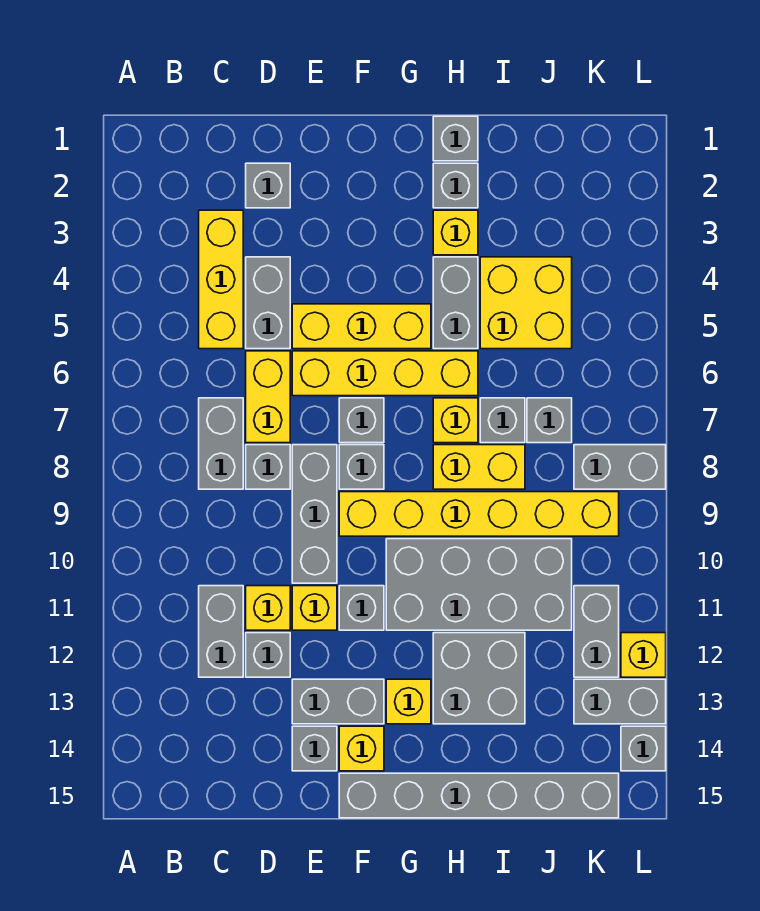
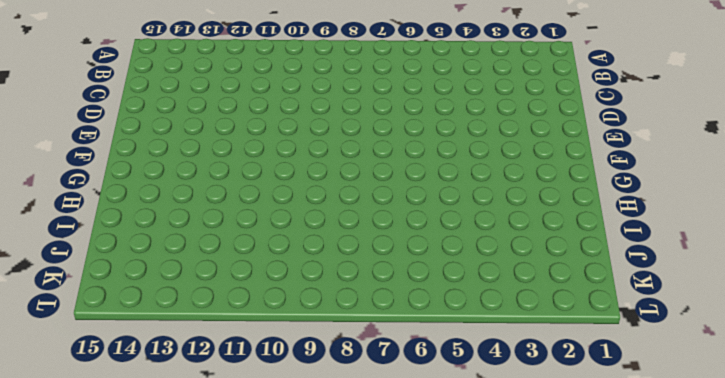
none -> yellow 1x3 brick [199,210,243,349]
none -> grey 1x2 brick [199,398,243,489]
none -> grey 1x2 brick [199,586,243,677]
none -> grey 1x1 brick [246,163,290,208]

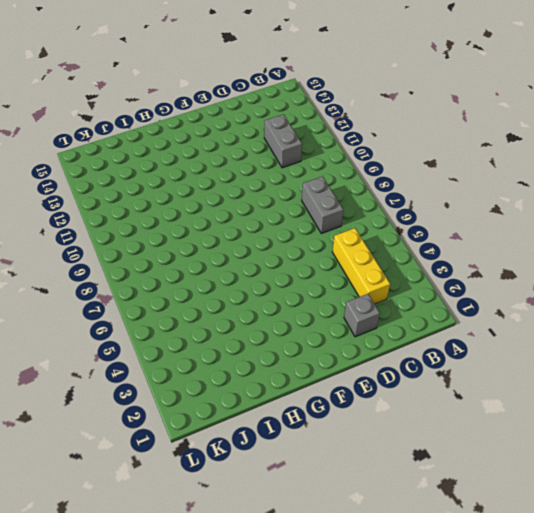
none -> grey 1x2 brick [246,257,290,349]
none -> yellow 1x2 brick [246,351,290,443]
none -> grey 1x1 brick [246,445,290,489]
none -> yellow 1x1 brick [246,586,290,630]

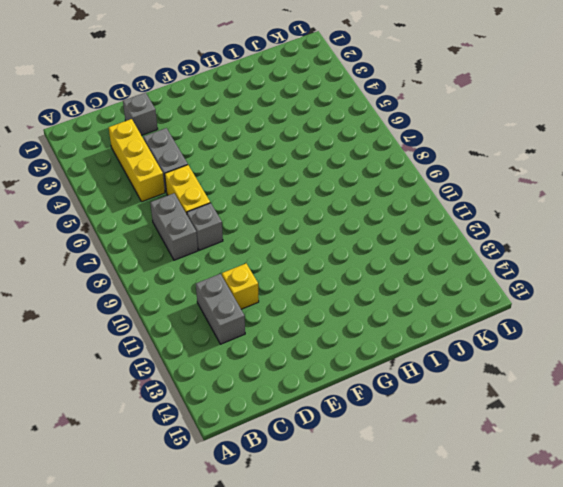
none -> grey 1x1 brick [246,633,290,677]
none -> yellow 1x3 brick [292,304,431,349]
none -> yellow 1x4 brick [292,351,478,396]
none -> grey 1x3 brick [292,445,337,583]

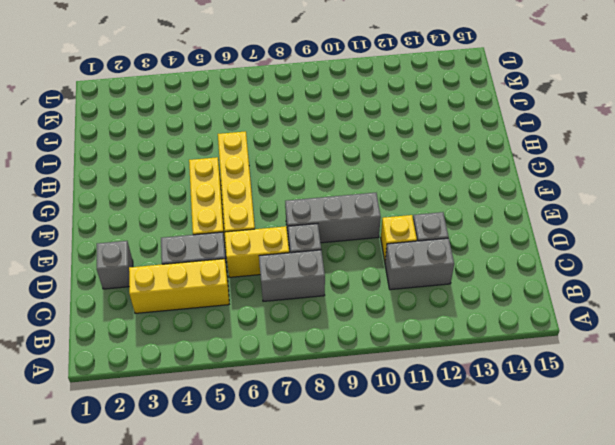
none -> yellow 1x1 brick [292,586,337,630]
none -> grey 1x2 brick [292,679,384,724]
none -> grey 1x1 brick [292,726,337,771]
none -> grey 1x1 brick [339,398,384,443]

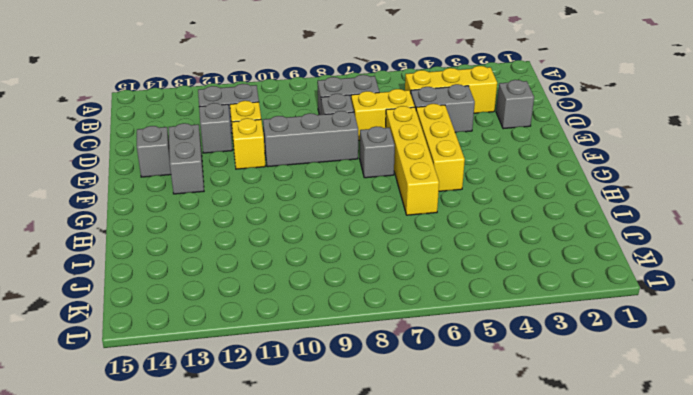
none -> grey 1x1 brick [339,445,384,489]
none -> yellow 1x6 brick [339,492,619,536]
none -> grey 1x1 brick [339,586,384,630]
none -> yellow 1x1 brick [339,726,384,771]

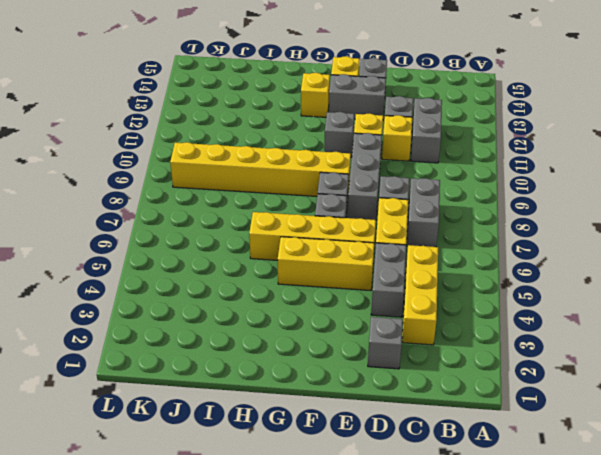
none -> grey 1x6 brick [339,773,619,818]
none -> grey 2x4 brick [386,539,572,630]
none -> grey 1x1 brick [433,116,478,161]
none -> grey 1x1 brick [433,163,478,208]

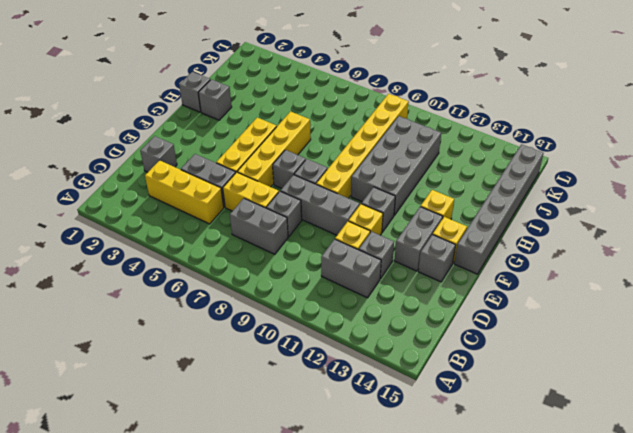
none -> yellow 1x1 brick [433,210,478,255]
none -> grey 1x2 brick [433,257,478,349]
none -> yellow 1x1 brick [433,398,478,443]
none -> yellow 1x2 brick [433,445,525,489]

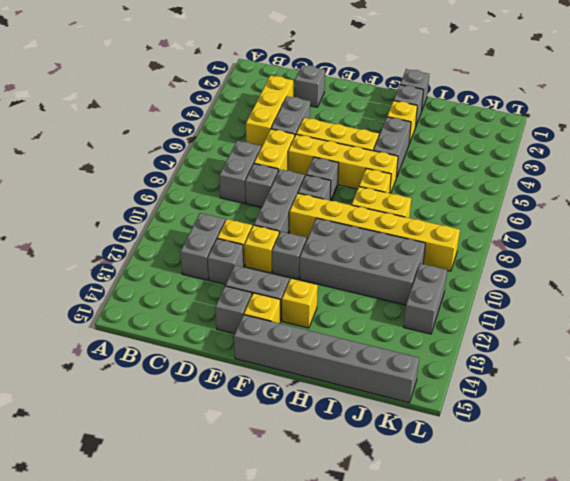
none -> grey 2x2 brick [433,633,525,724]
none -> yellow 2x2 brick [480,257,572,349]
none -> grey 1x1 brick [480,398,525,443]
none -> grey 1x1 brick [527,398,572,443]

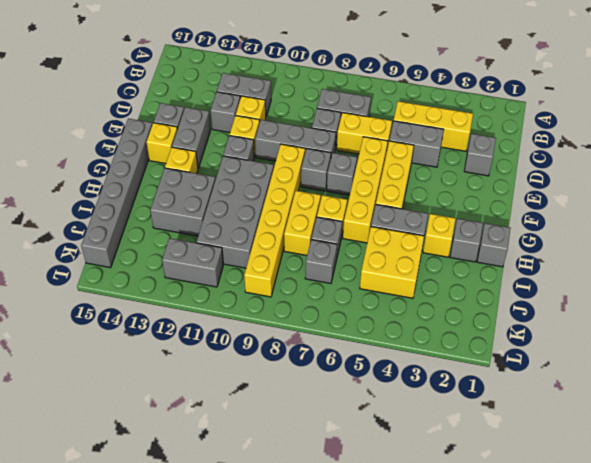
none -> grey 1x2 brick [574,445,666,489]
none -> grey 1x2 brick [574,679,666,724]
none -> yellow 1x1 brick [621,633,666,677]
none -> grey 1x1 brick [621,726,666,771]

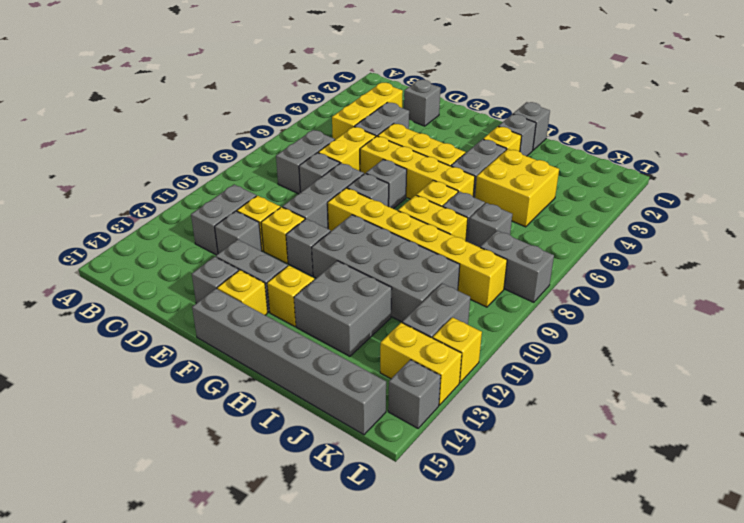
yellow 1x2 brick [380,322,462,405] -> grey 1x2 brick [574,679,666,724]

